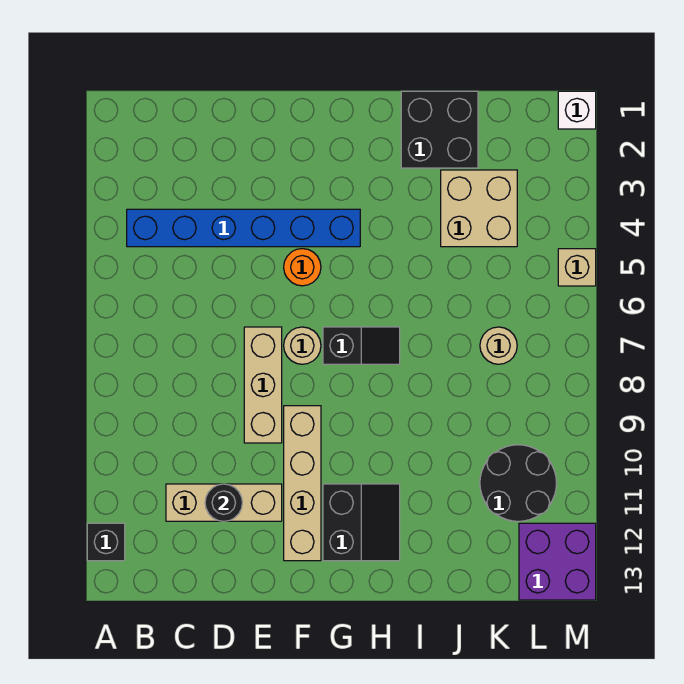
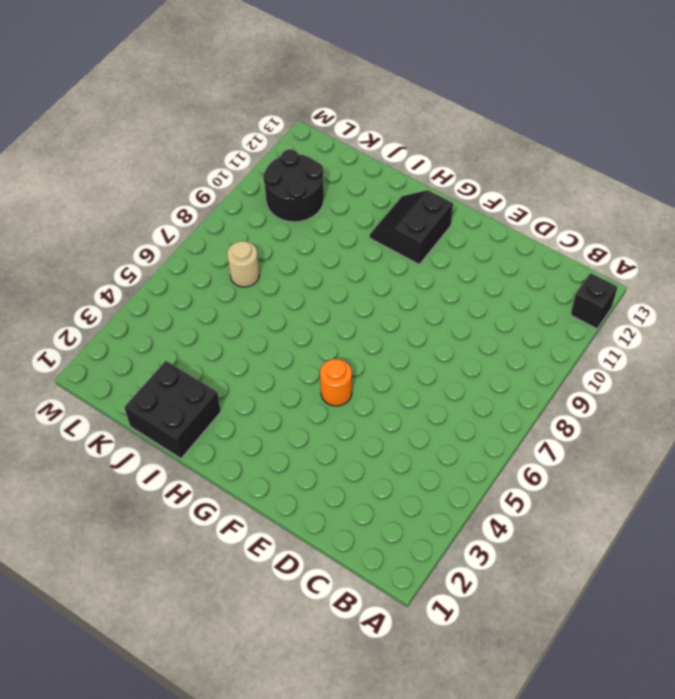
none -> blue 1x6 brick [127,209,360,247]
none -> tan 1x3 brick [166,484,282,521]
none -> tan 1x3 brick [244,327,282,443]

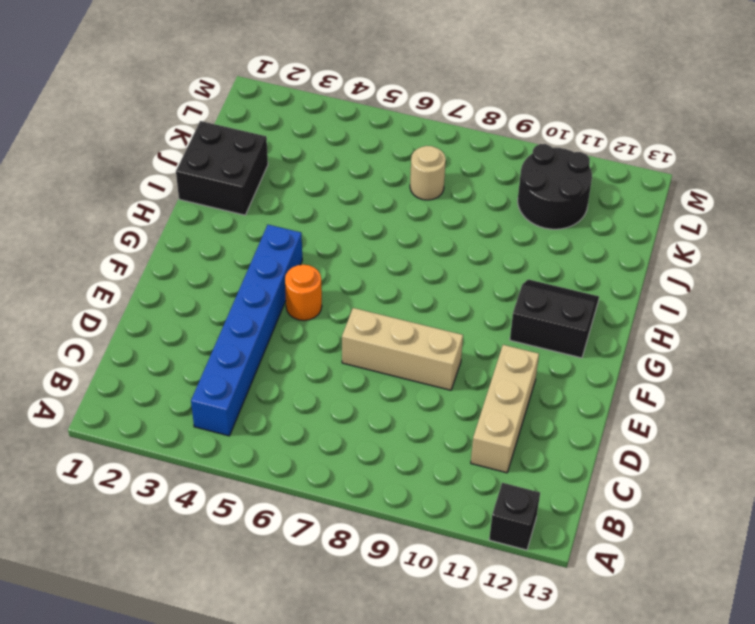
none -> tan 1x1 round brick [284,327,321,364]
none -> tan 1x4 brick [284,406,321,561]
none -> black 1x2 slope [323,327,400,364]

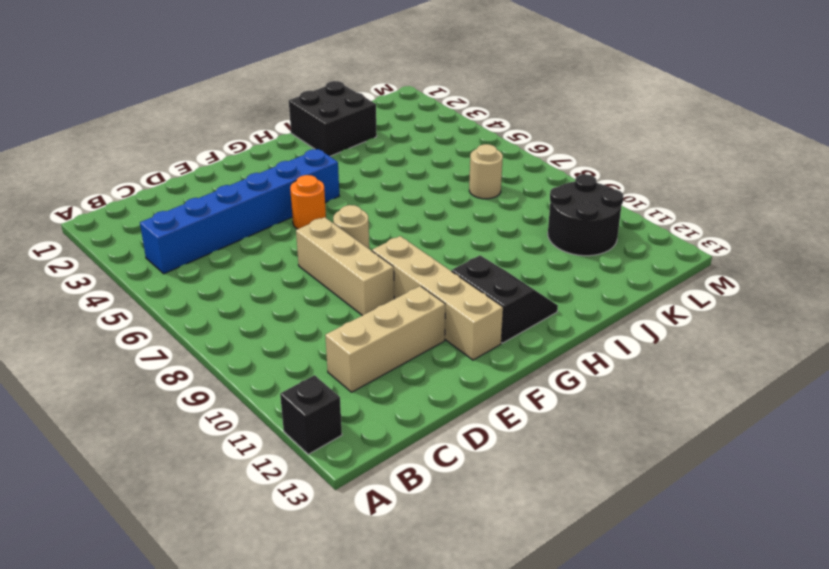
none -> black 1x2 slope [323,327,400,364]
none -> tan 2x2 brick [441,170,517,247]
none -> purple 2x2 brick [519,523,596,600]

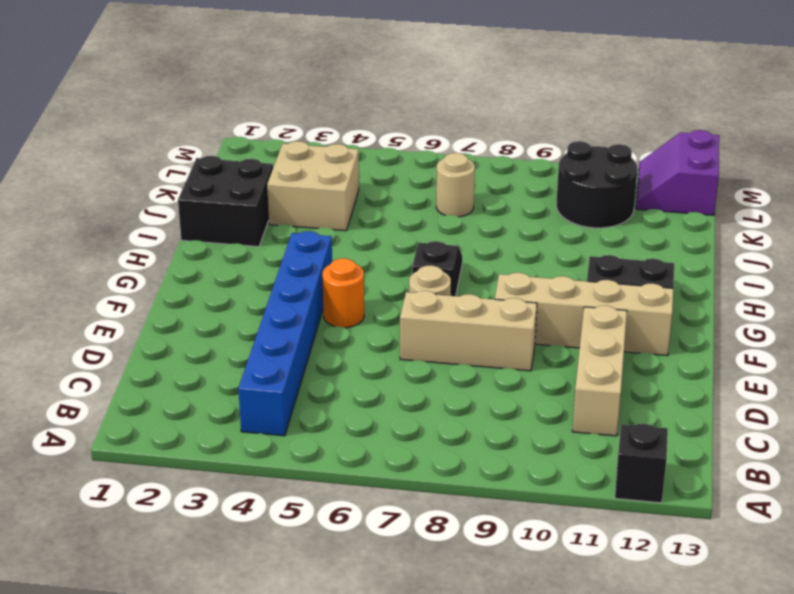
purple 2x2 slope [636,130,719,215] -> purple 2x2 brick [519,523,596,600]
none -> white 1x1 brick [558,91,596,129]
none -> tan 1x1 brick [558,249,596,286]
none -> black 1x1 round brick [205,484,242,521]

